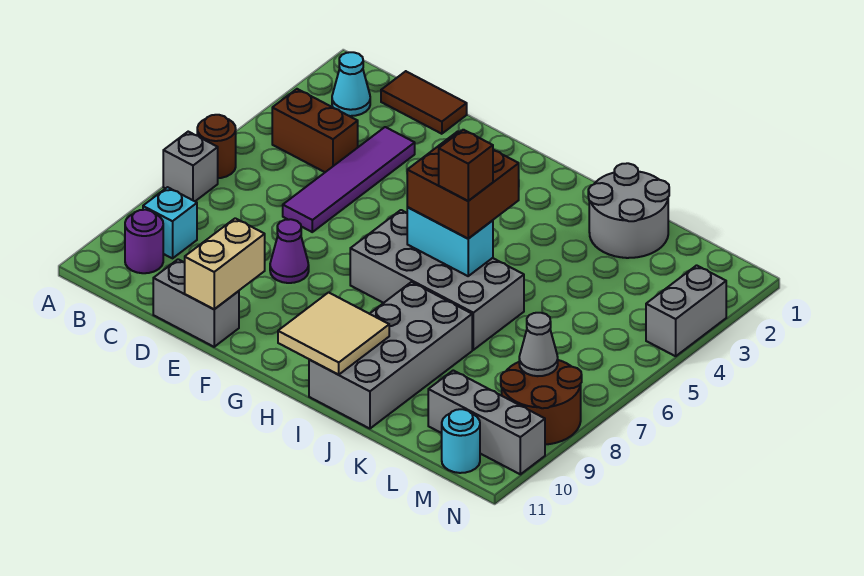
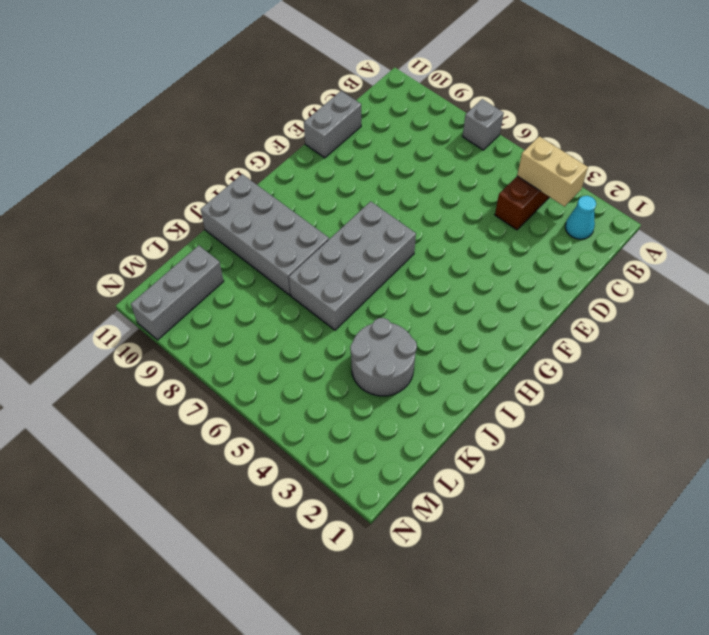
tan 1x2 brick [517,136,588,207] -> tan 1x2 brick moved to [185,218,265,309]
grey 2x2 round brick [350,318,417,396] -> grey 2x2 round brick moved to [588,163,669,258]
none -> brown 1x1 round brick [197,115,236,178]
none -> cyan 1x1 brick [143,187,197,258]
none -> purple 1x1 round brick [125,210,163,273]

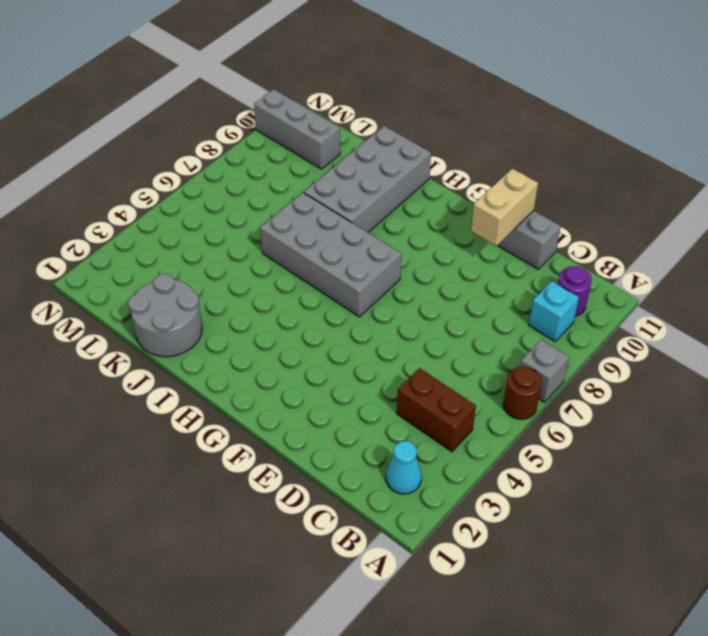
none -> brown 1x2 tile [381,71,467,134]
none -> purple 1x4 tile [283,127,415,232]
none -> purple 1x1 cone [270,219,309,283]

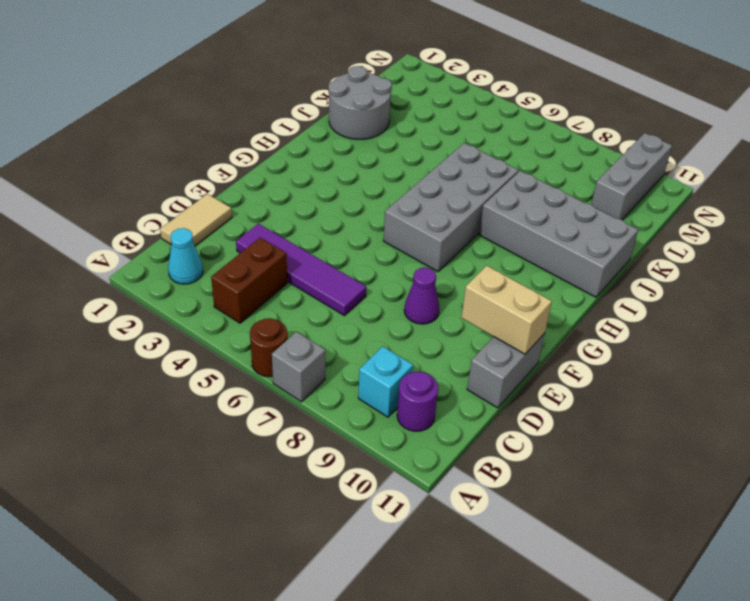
tan 1x2 tile [160,194,232,246] -> brown 1x2 tile [381,71,467,134]
none -> brown 2x2 round brick [501,360,582,445]
none -> cyan 1x1 round brick [442,409,480,473]
none -> grey 1x2 brick [646,265,726,356]

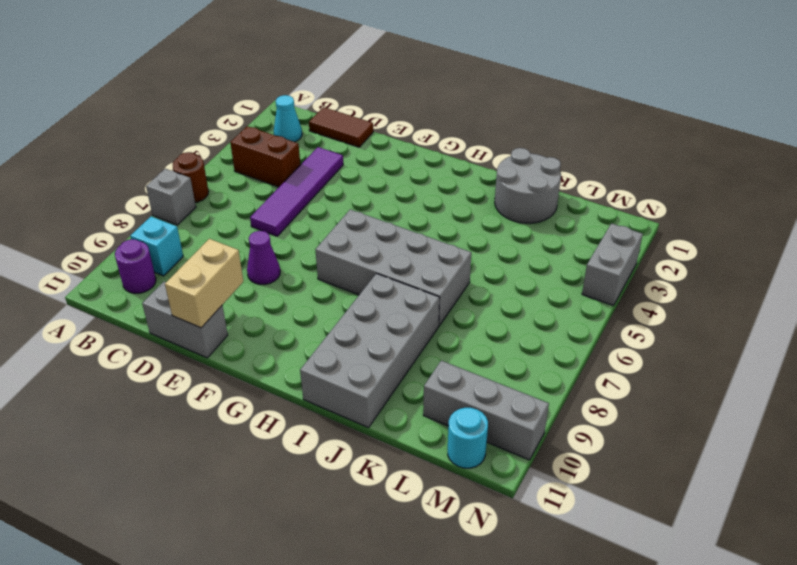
none -> brown 2x2 round brick [501,360,582,445]
none -> cyan 1x2 brick [407,207,493,276]
none -> tan 2x2 tile [278,292,389,375]

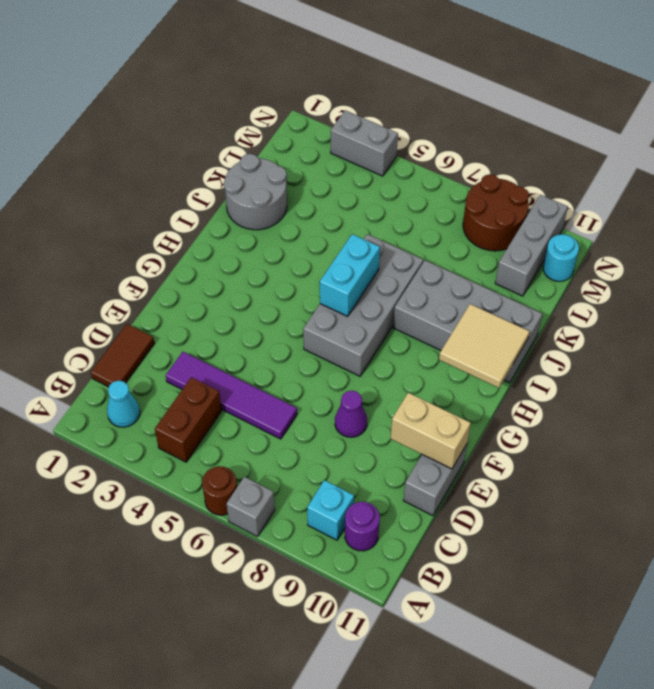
none -> grey 1x1 cone [519,313,558,376]
none -> brown 2x2 brick [407,131,519,239]
none -> brown 1x1 brick [439,130,493,201]

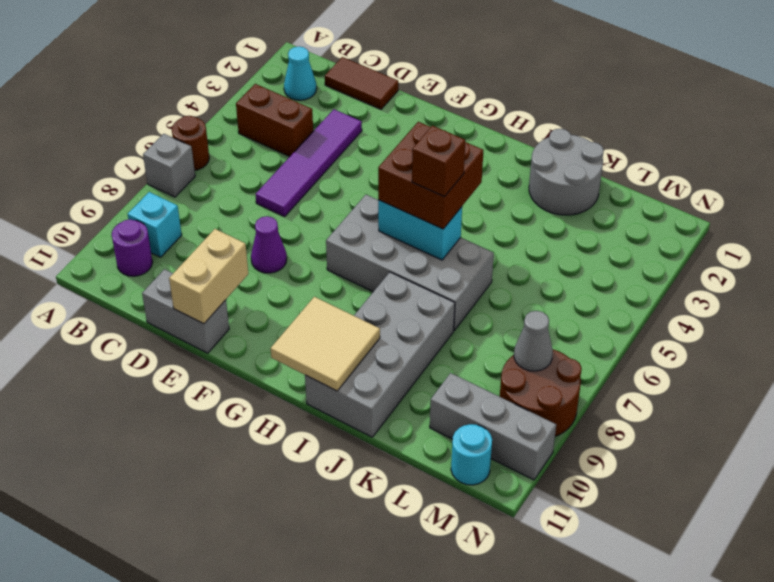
none -> grey 1x2 brick [646,265,726,356]

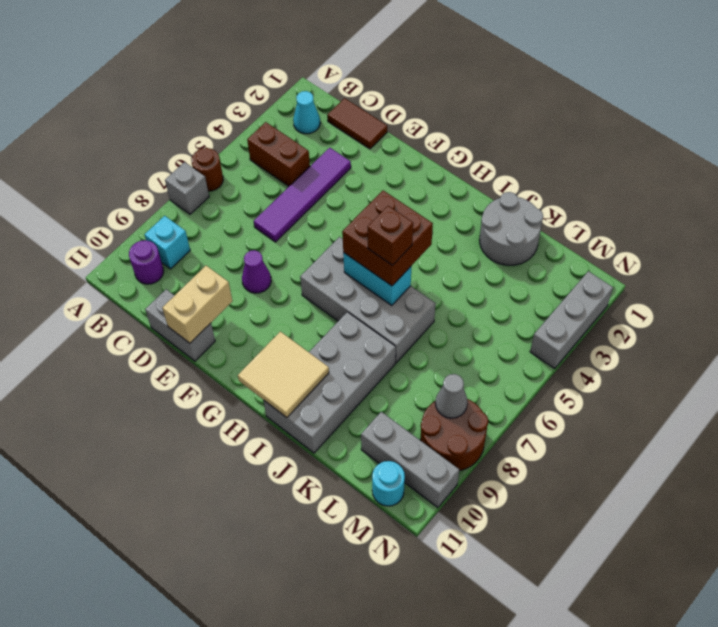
grey 1x3 brick [530,271,613,369] -> grey 1x2 brick [646,265,726,356]

